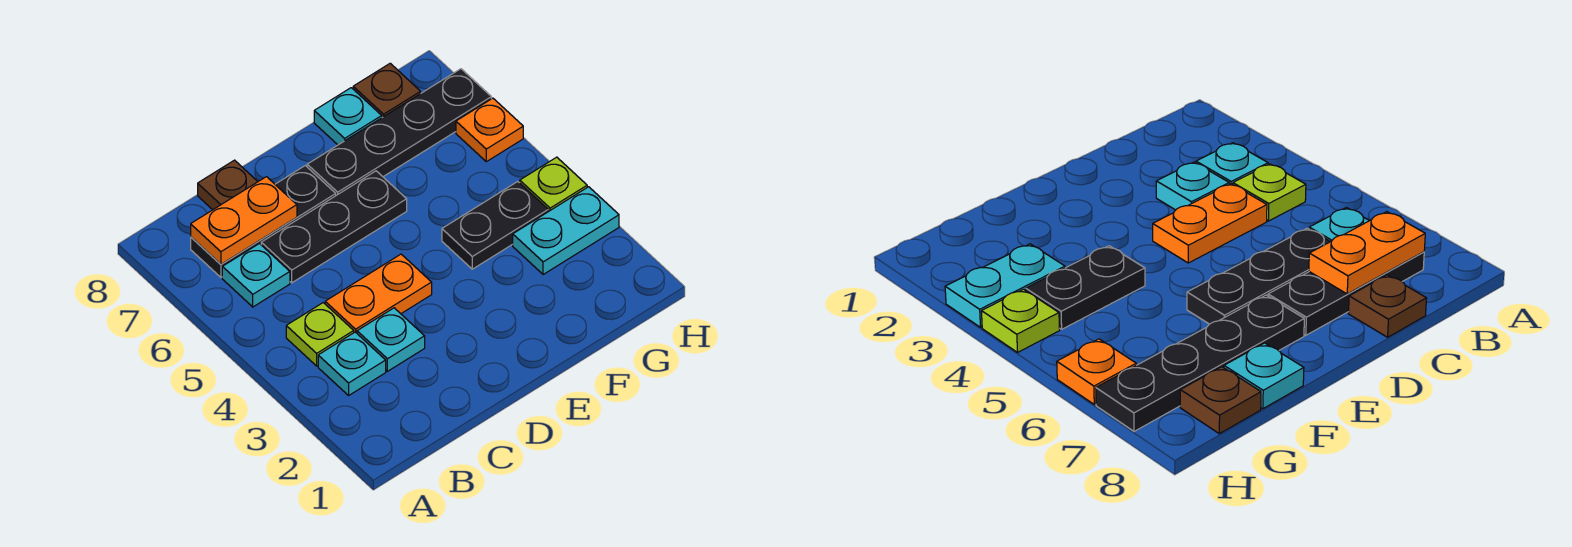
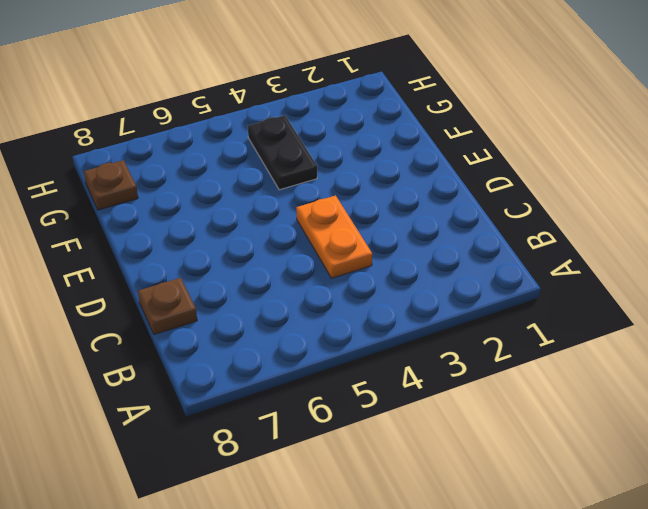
none -> cyan 1x1 plate [318,332,386,395]
none -> lime 1x1 plate [286,303,354,366]
none -> cyan 1x1 plate [222,244,290,307]

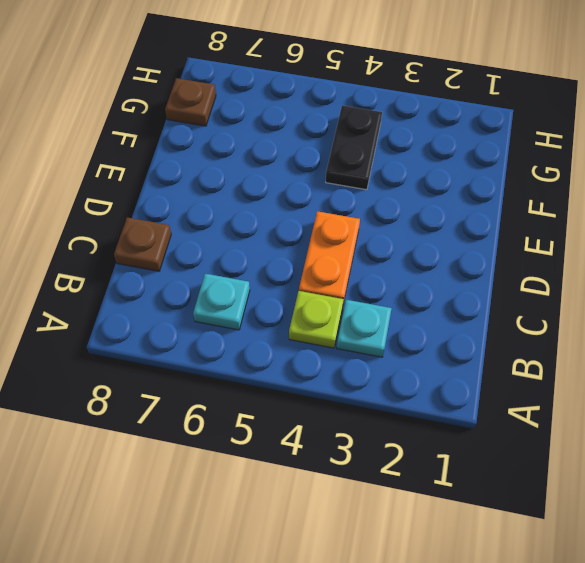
none -> black 1x3 plate [191,166,336,277]
none -> cyan 1x1 plate [357,308,425,371]
none -> black 1x3 plate [261,171,407,283]

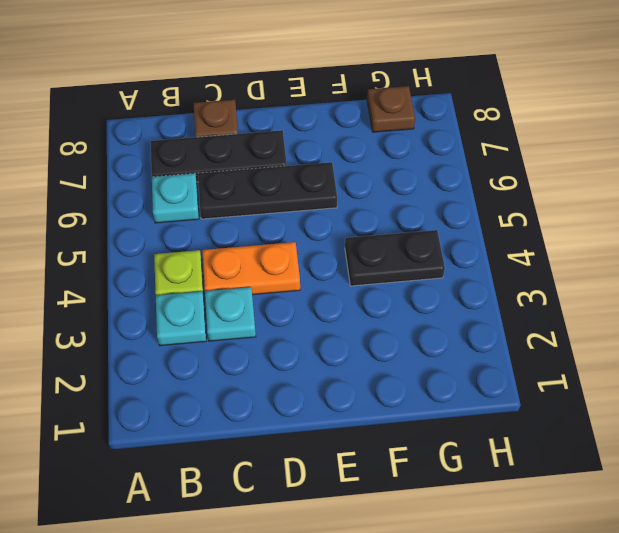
none -> black 1x4 plate [307,69,491,195]
none -> cyan 1x1 plate [314,88,382,145]
none -> cyan 1x2 plate [513,187,619,275]

